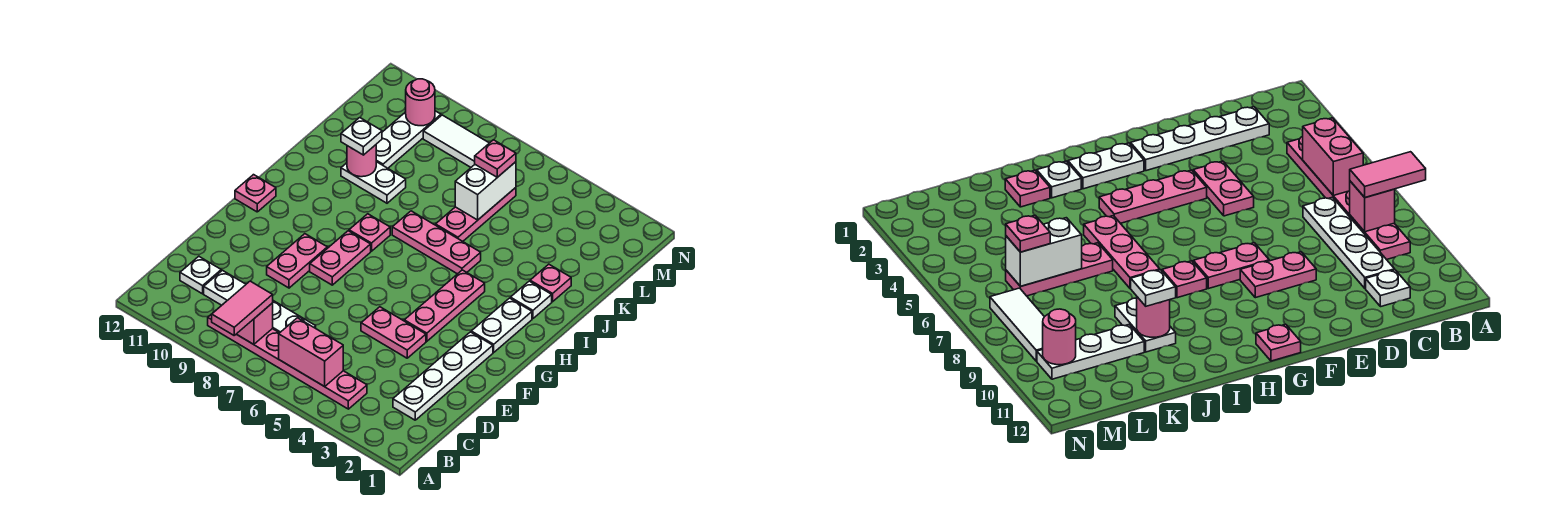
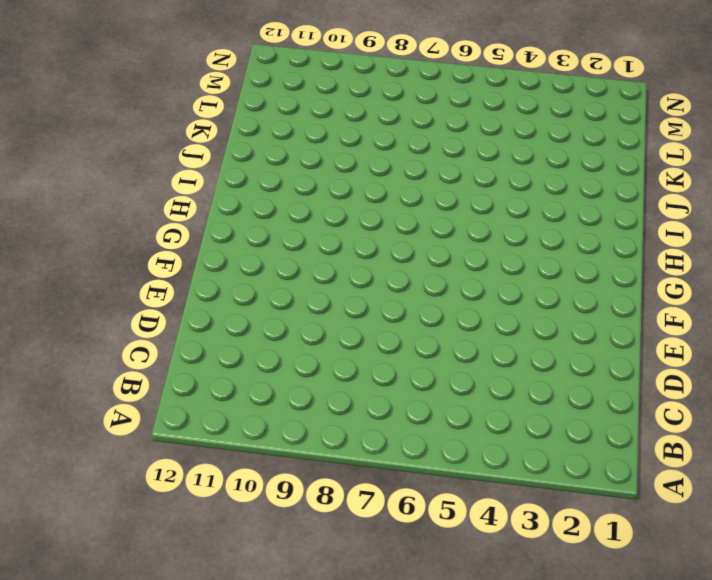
none -> pink 1x6 plate [208,306,367,409]
none -> white 1x4 plate [393,332,493,420]
none -> white 1x4 plate [204,270,316,333]

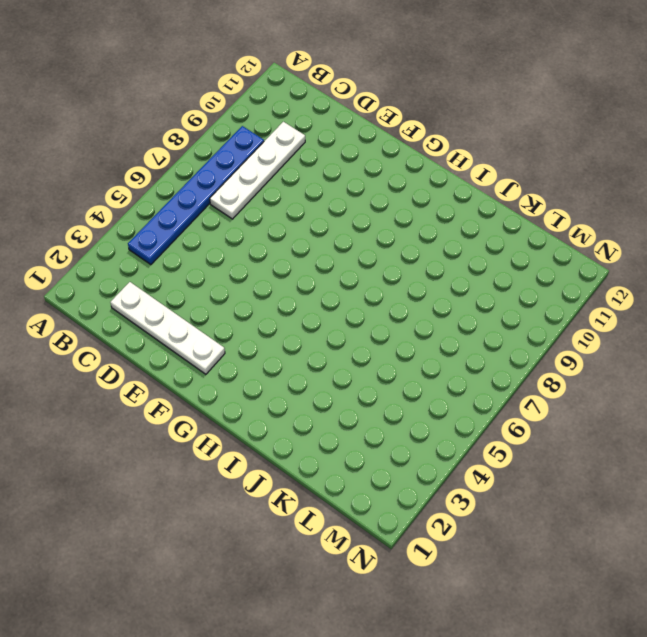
blue 1x6 plate [128,126,264,265] -> pink 1x6 plate [208,306,367,409]
none -> white 1x1 plate [180,256,221,294]
none -> pink 1x2 plate [361,307,426,358]
none -> pink 1x2 plate [267,234,327,288]

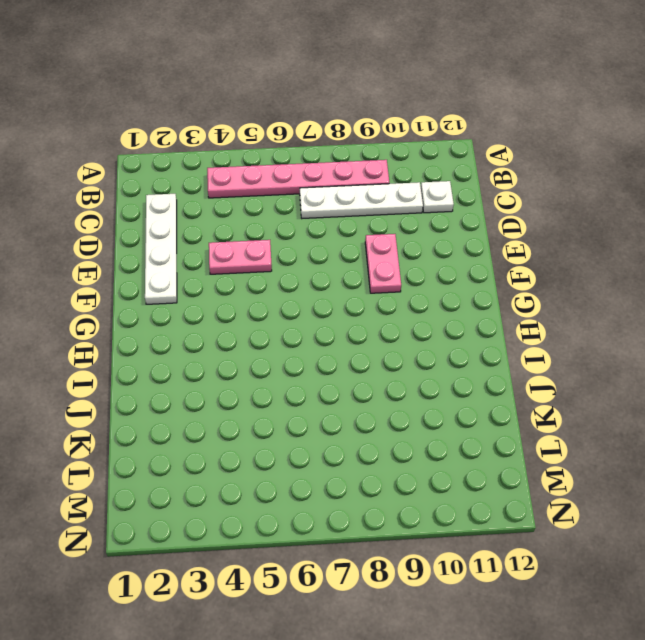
none -> pink 1x3 plate [404,270,485,341]
none -> pink 1x2 plate [310,231,371,285]
none -> white 1x2 plate [471,298,532,352]

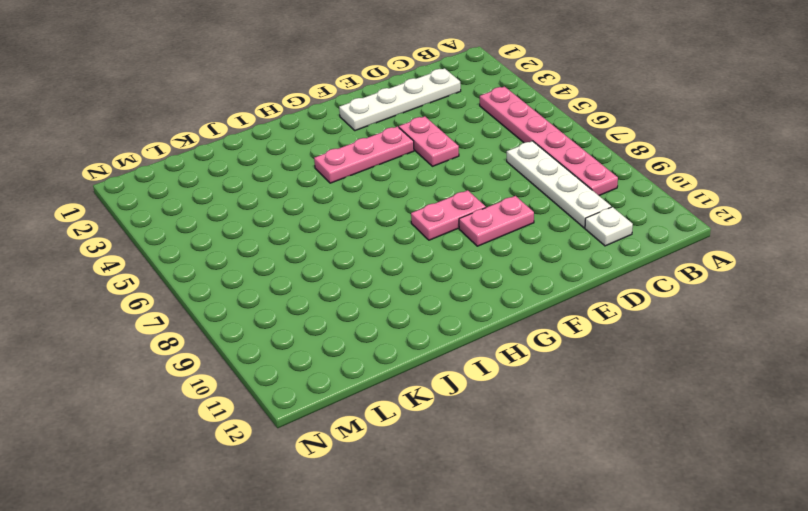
none -> white 1x2 plate [471,298,532,352]
none -> pink 1x1 plate [235,175,276,212]
none -> pink 1x1 plate [349,214,390,251]

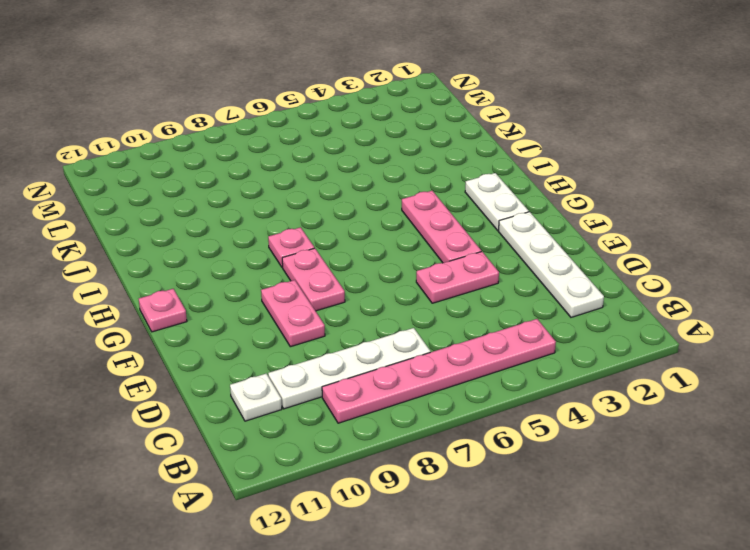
none -> white 1x1 plate [511,281,552,319]
none -> pink 1x3 plate [392,211,481,274]
none -> pink 1x1 plate [530,264,571,302]

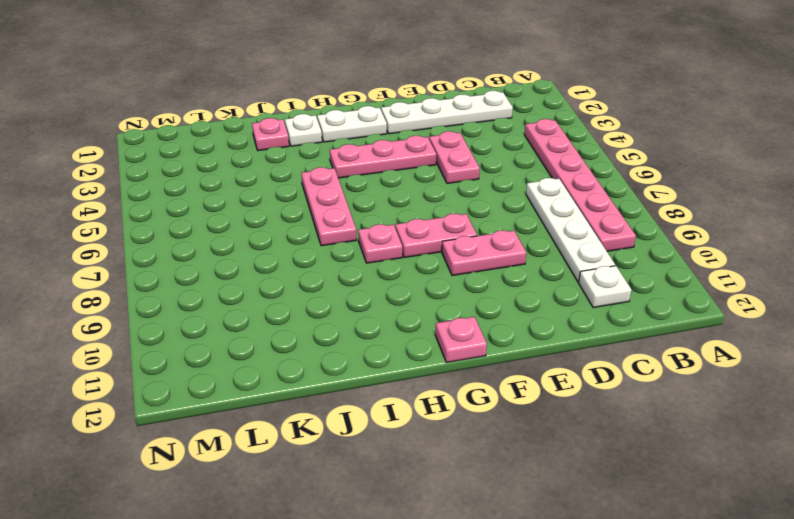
none -> pink 1x3 plate [436,188,516,241]
none -> white 1x2 plate [341,162,406,203]
none -> white 1x3 plate [376,111,441,168]

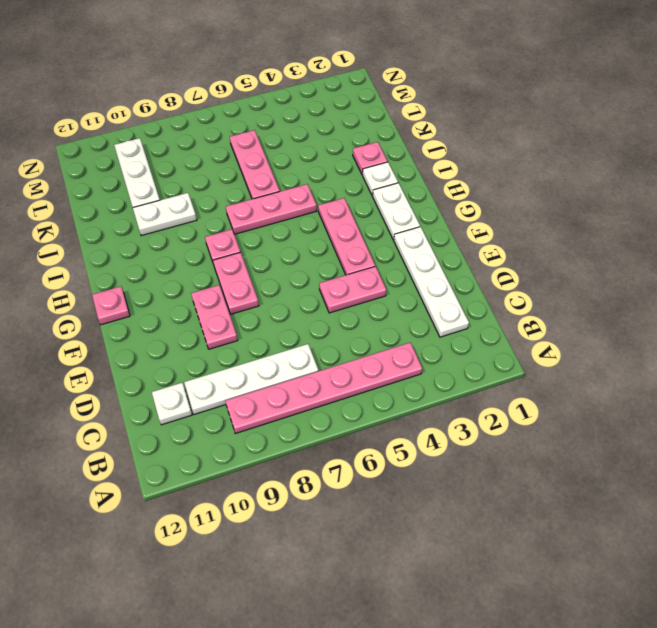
none -> white 1x3 tile [423,115,489,167]
none -> pink 1x2 brick [279,318,343,387]
none -> pink 1x1 brick [237,303,273,344]

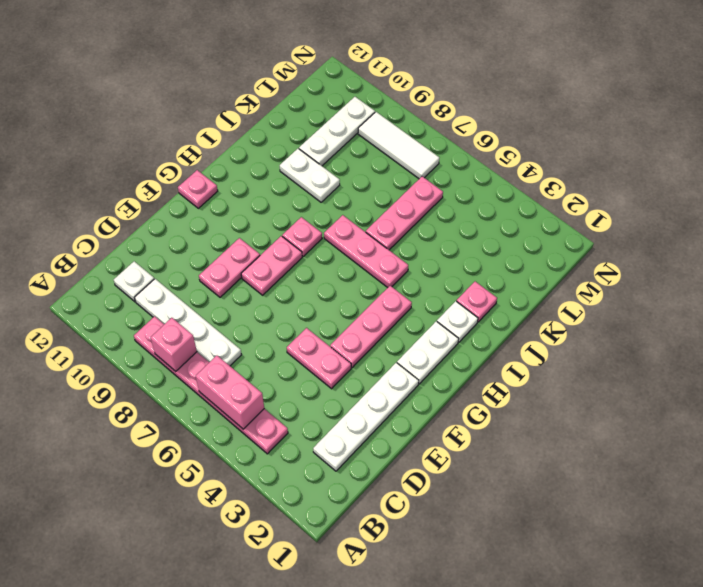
none -> pink 1x1 round brick [347,145,376,177]
none -> white 1x2 brick [455,162,516,220]
none -> pink 1x1 round brick [406,79,435,126]

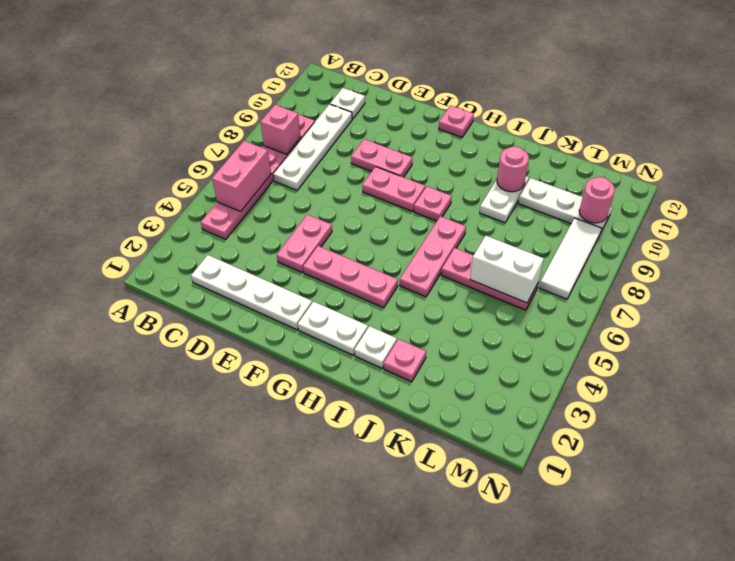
none -> pink 1x2 tile [212,281,273,335]
none -> white 1x1 plate [341,118,382,155]
none -> pink 1x1 plate [475,140,516,177]

